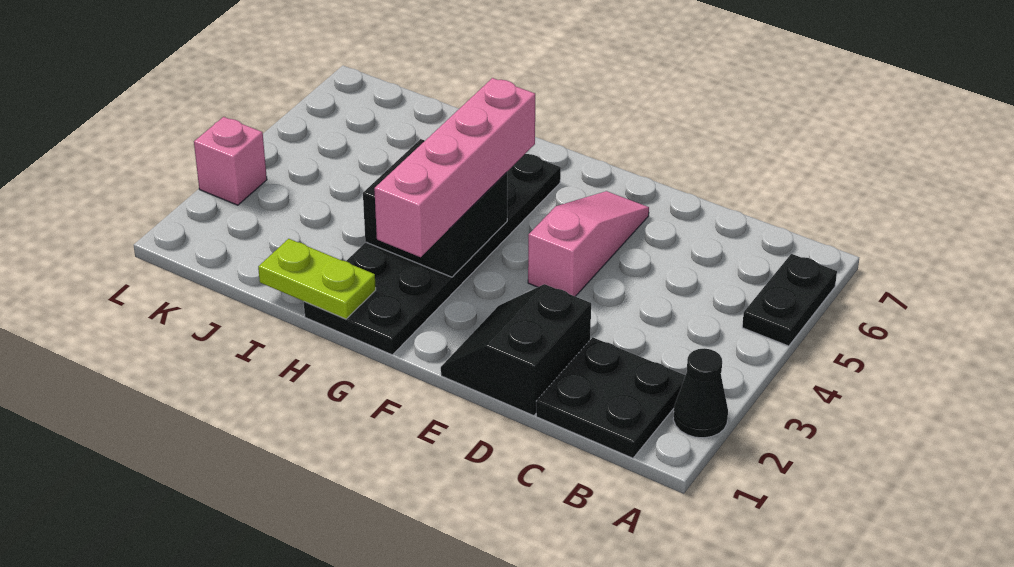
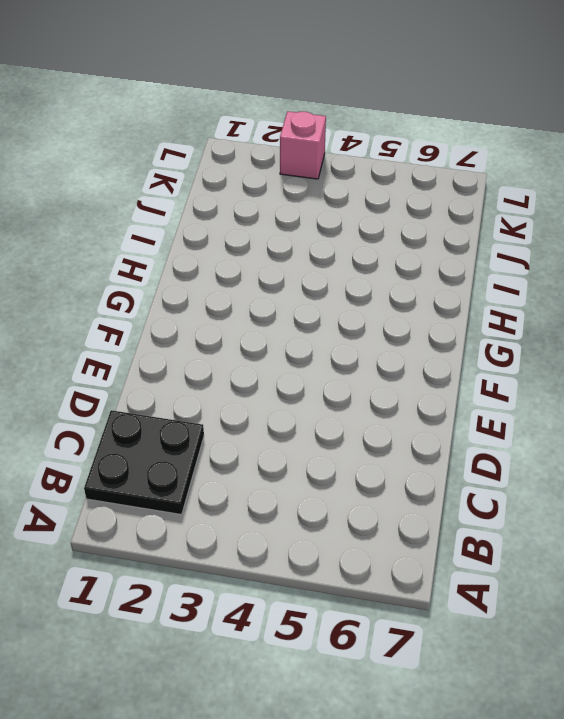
none -> black 1x1 cone [673,348,728,438]
none -> black 1x2 plate [742,254,837,346]

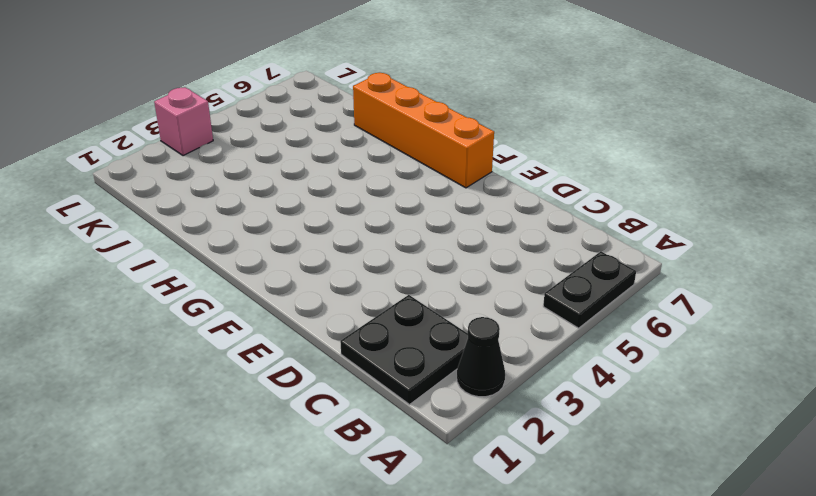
orange 1x4 brick [353,73,494,188] -> none
none -> black 2x2 slope [441,284,591,416]
none -> pink 1x3 slope [528,191,649,296]

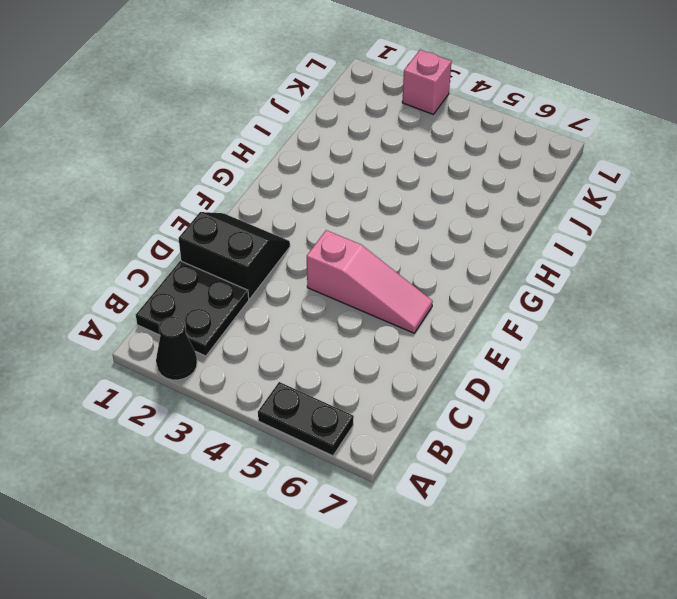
none -> black 2x6 plate [304,154,561,355]
none -> black 2x2 brick [363,139,507,277]

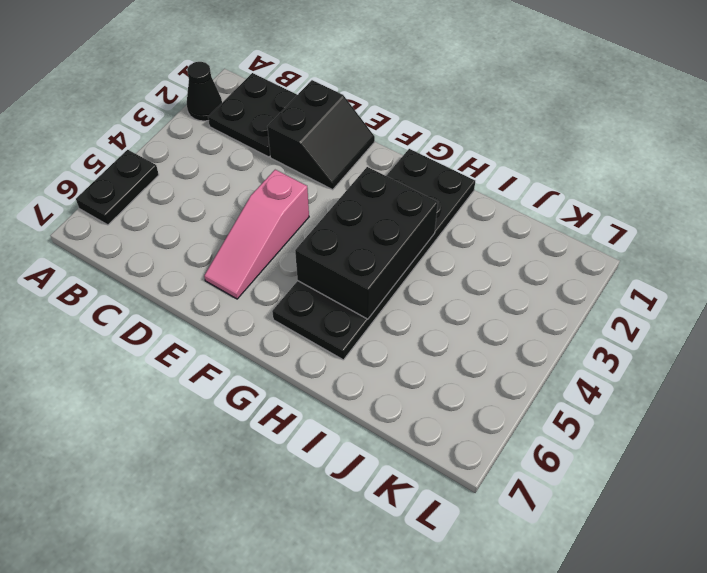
black 2x3 brick [295,167,438,319] -> black 2x2 brick [363,139,507,277]
none -> pink 1x1 brick [194,117,267,205]
none -> lime 1x2 plate [258,239,376,319]

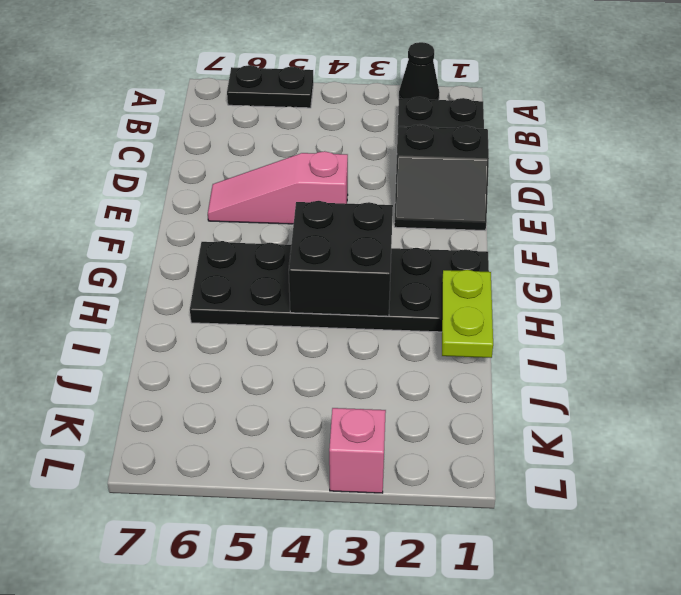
none -> pink 1x4 brick [374,78,535,257]

